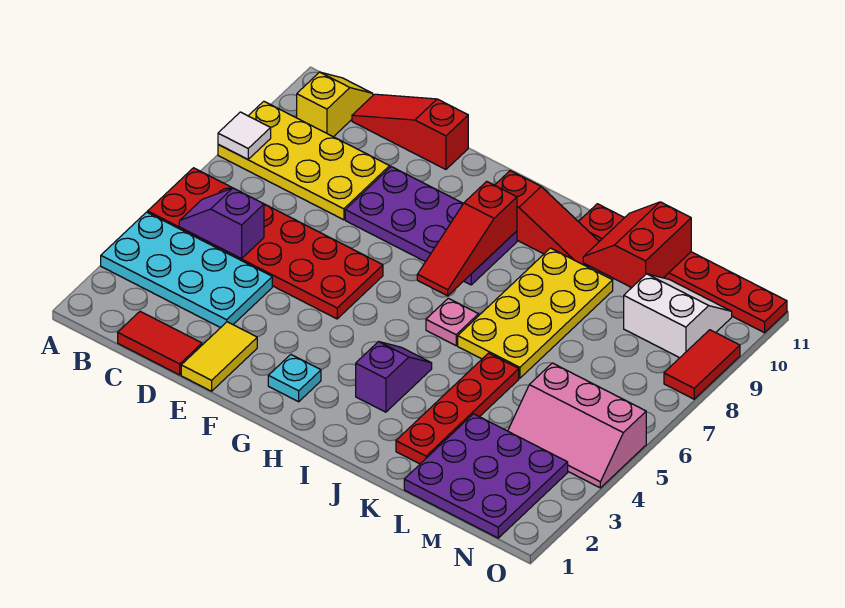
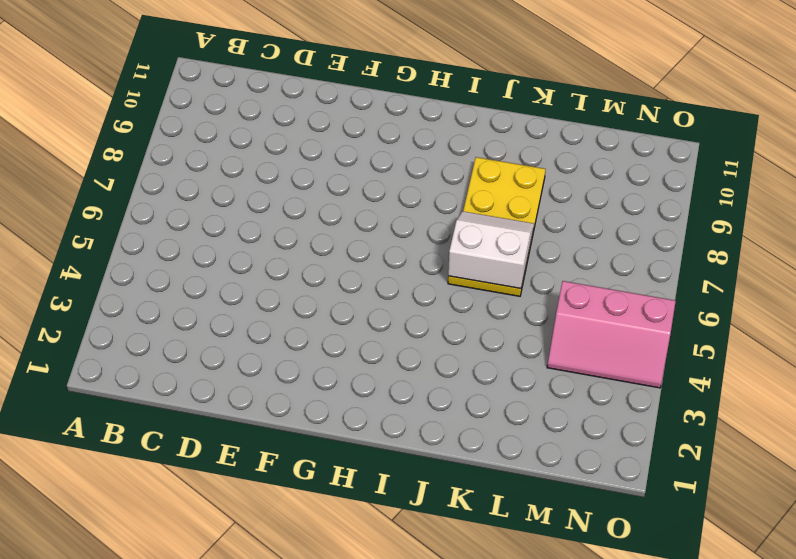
white 2x2 slope [448,211,534,288] -> white 2x2 slope moved to [624,274,732,358]
none -> cyan 2x4 plate [101,212,272,328]
none -> red 2x6 plate [148,168,383,319]
none -> yellow 2x4 plate [218,101,390,220]

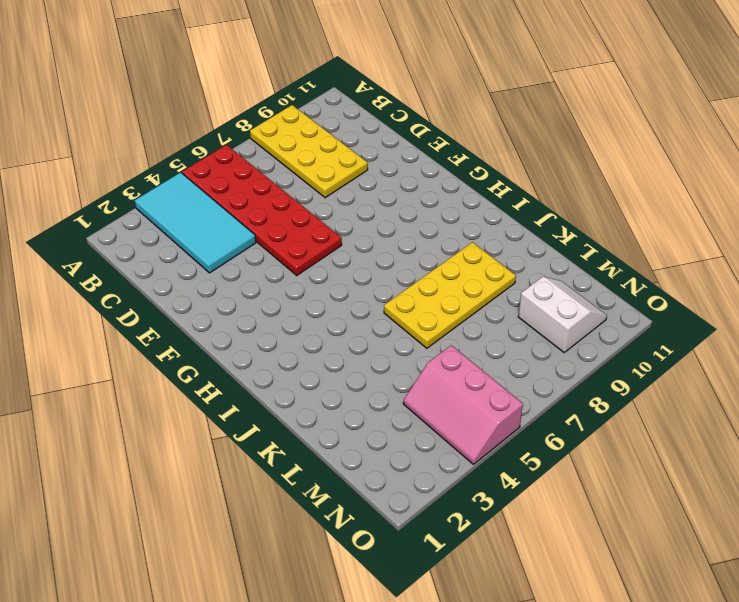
cyan 2x4 tile [135,172,256,273] -> cyan 2x4 plate [101,212,272,328]
none -> yellow 1x2 slope [297,72,373,137]
none -> red 1x2 tile [118,311,202,375]
none -> red 1x3 slope [352,94,468,169]

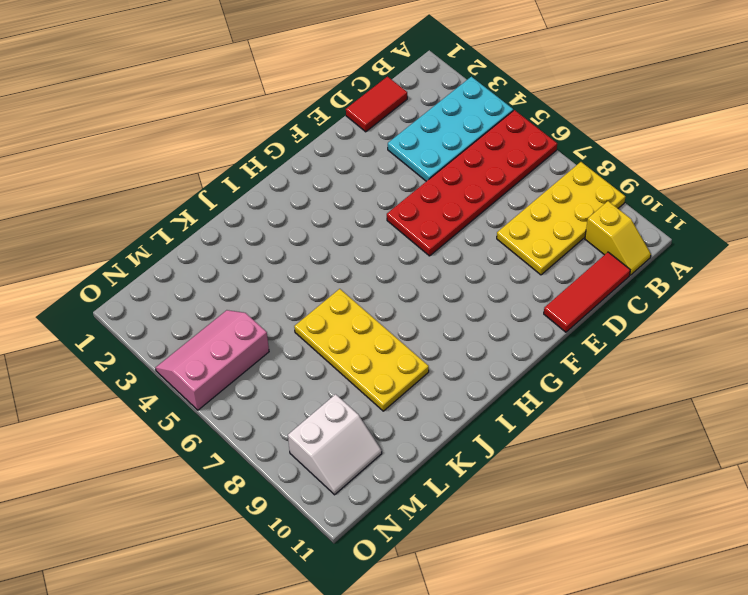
red 1x3 tile [544,252,630,332] -> red 1x3 slope [352,94,468,169]
none -> yellow 1x2 tile [181,322,257,391]
none -> purple 2x4 plate [345,167,517,285]
none -> cyan 1x1 plate [268,355,321,402]

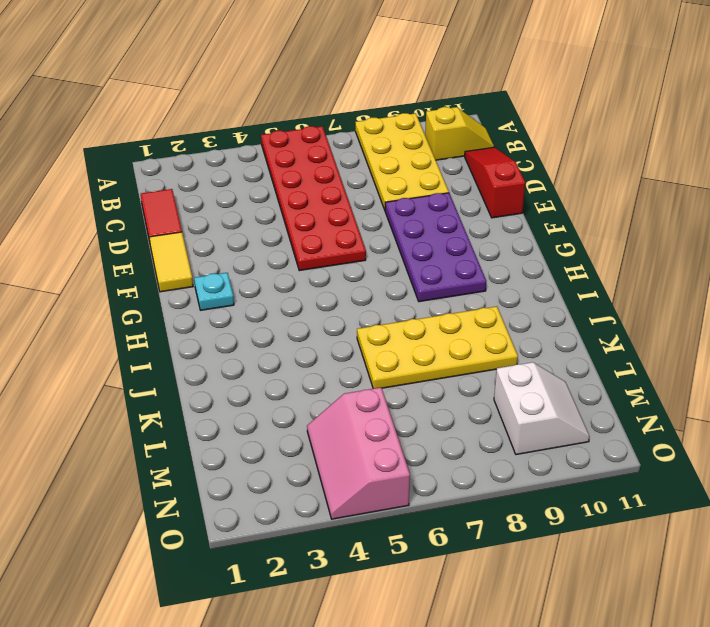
yellow 1x2 tile [149,232,193,292] -> yellow 1x2 tile turned to [181,322,257,391]
none -> cyan 2x4 plate [101,212,272,328]
none -> red 1x3 slope [495,171,599,267]
none -> purple 1x2 slope [356,342,432,412]

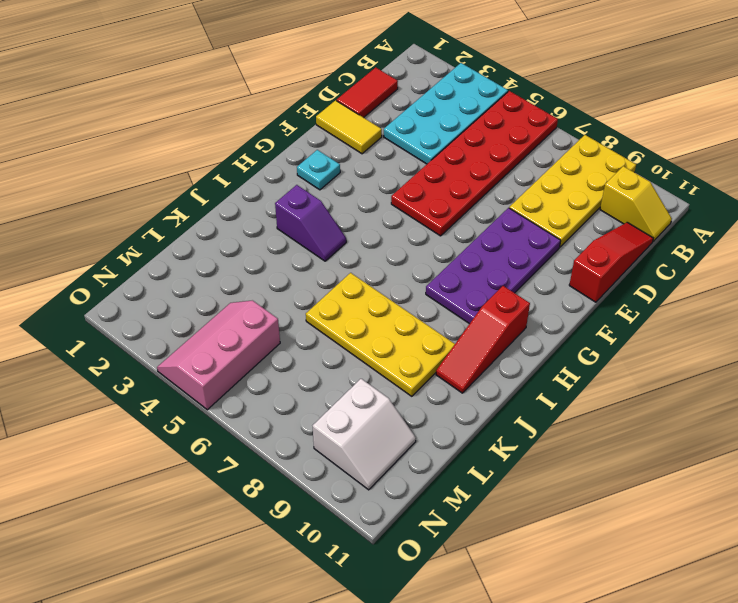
none -> pink 1x1 plate [426,298,479,346]
none -> red 1x6 plate [578,204,787,333]
none -> red 1x4 plate [396,353,519,464]

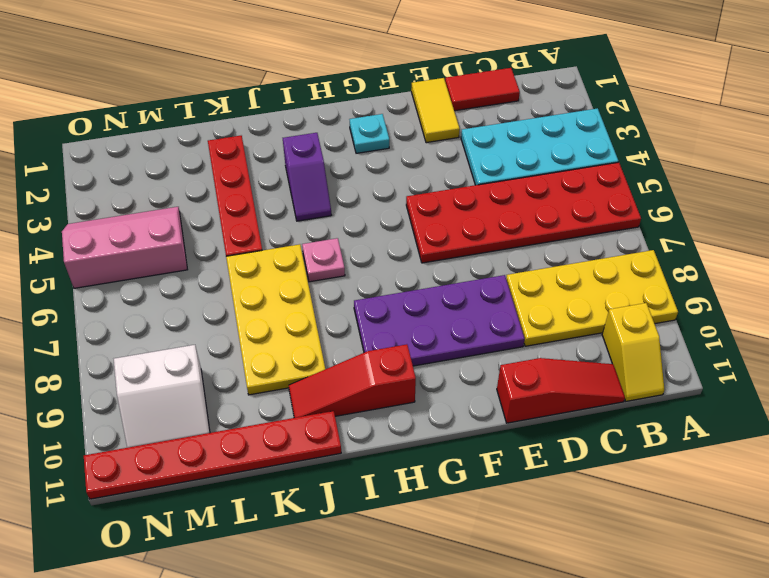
none -> purple 3x3 plate [404,414,568,538]
none -> red 1x2 tile [664,330,740,399]
none -> white 1x1 tile [218,112,271,159]

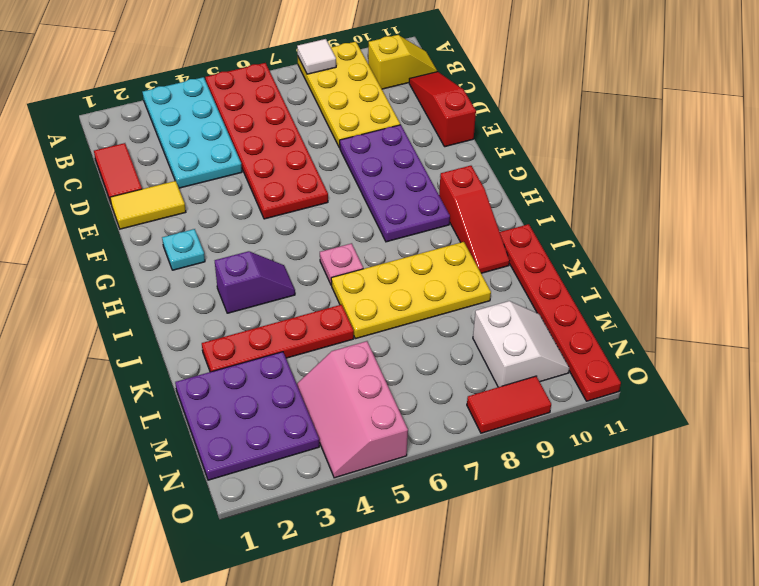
none -> purple 1x2 slope [179,188,264,259]
none -> red 1x3 slope [417,181,517,296]
none -> red 2x2 slope [583,202,691,288]

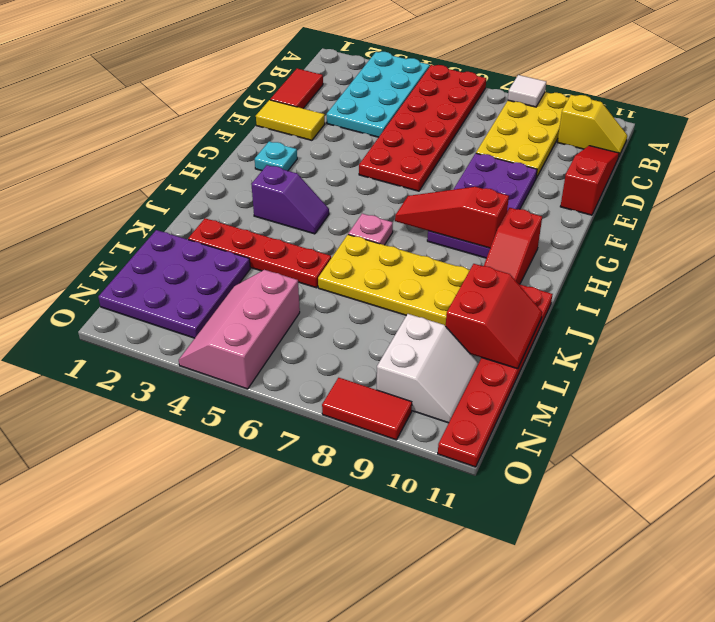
red 2x2 slope [446,264,542,369] -> red 2x2 slope turned to [583,202,691,288]
none -> purple 1x2 slope [179,188,264,259]

